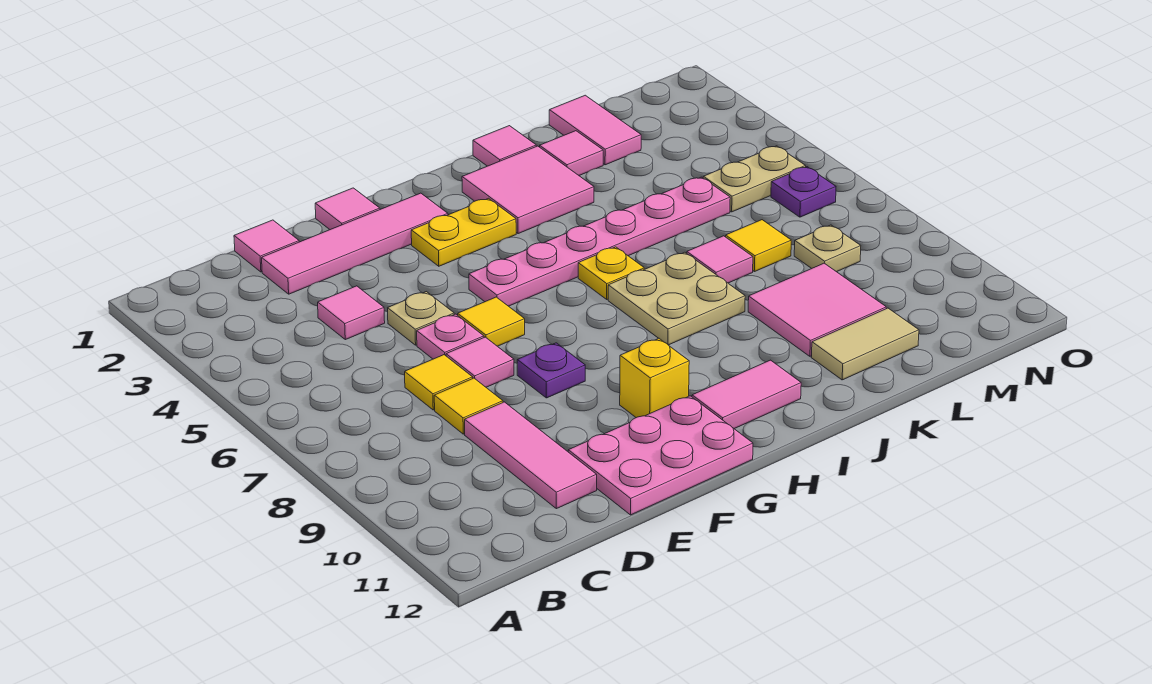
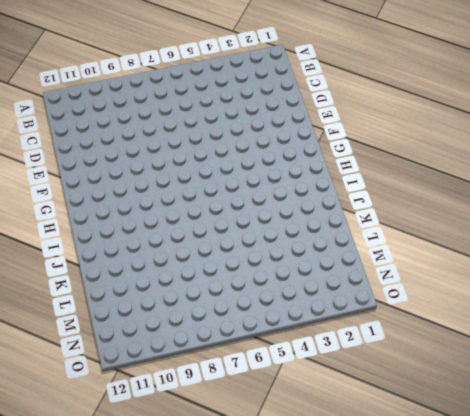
none -> pink 1x1 tile [234,220,299,272]
none -> pink 1x4 tile [262,193,448,294]
none -> pink 1x1 tile [318,286,385,340]
none -> yellow 1x1 tile [405,355,473,410]

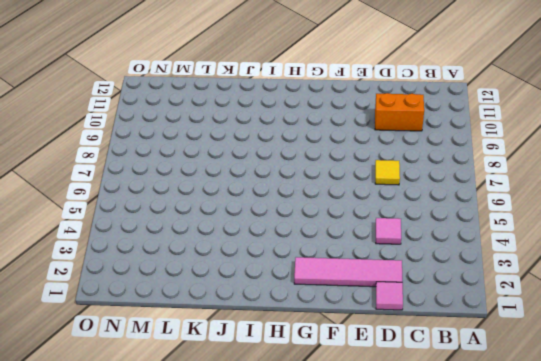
orange 1x2 brick [375,93,424,131] -> pink 1x3 tile [465,402,597,509]
none -> yellow 1x1 tile [434,378,503,434]
none -> tan 1x1 plate [388,292,454,345]
none -> pink 1x1 plate [417,314,484,359]
none -> pink 1x1 tile [446,337,514,387]

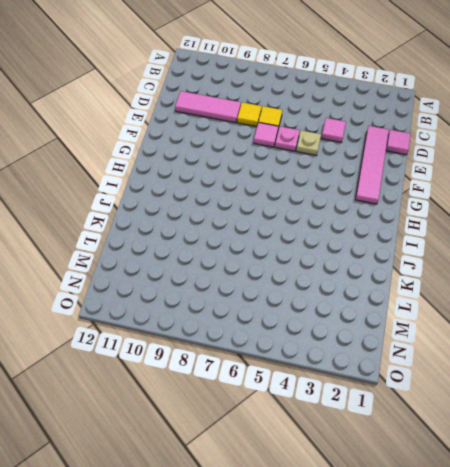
none -> pink 2x3 plate [568,396,753,515]
none -> pink 1x1 tile [315,188,380,230]
none -> yellow 1x1 tile [458,297,525,346]
none -> purple 1x1 plate [517,343,585,398]

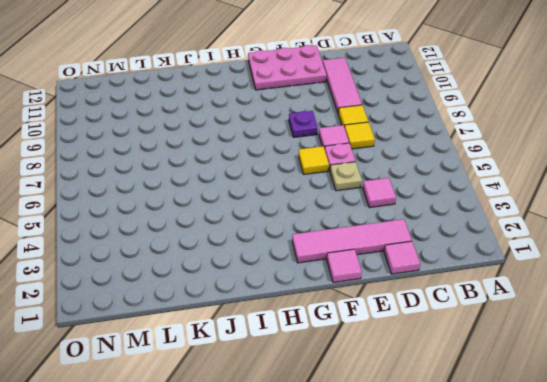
none -> yellow 1x2 plate [411,198,516,266]
none -> pink 1x6 plate [469,177,730,306]
none -> yellow 1x1 brick [620,338,689,418]
none -> pink 1x2 tile [692,360,801,429]

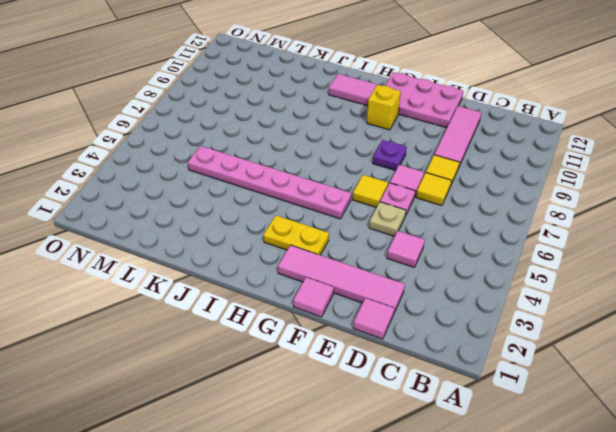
none -> pink 2x2 tile [462,146,594,234]
none -> yellow 1x1 plate [578,247,644,299]
none -> tan 2x2 plate [608,252,745,345]
none -> pink 1x1 tile [473,126,536,166]

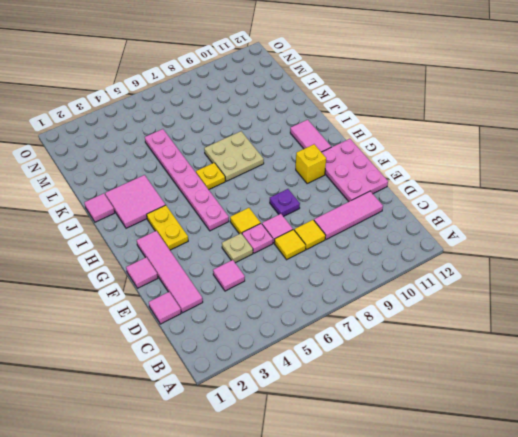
none -> pink 1x1 tile [540,131,603,175]
none -> pink 1x1 tile [687,236,753,283]
none -> pink 2x2 tile [748,263,886,356]
none -> tan 1x2 tile [811,308,919,380]

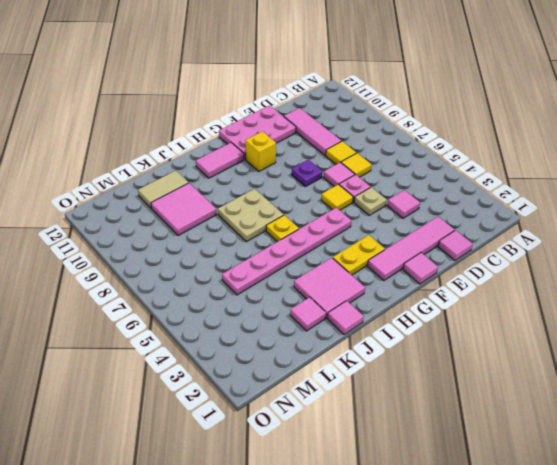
none -> pink 1x1 tile [687,236,753,283]
none -> pink 1x2 tile [549,95,641,165]
none -> yellow 1x1 tile [726,220,791,272]
none -> tan 1x2 plate [703,146,806,212]

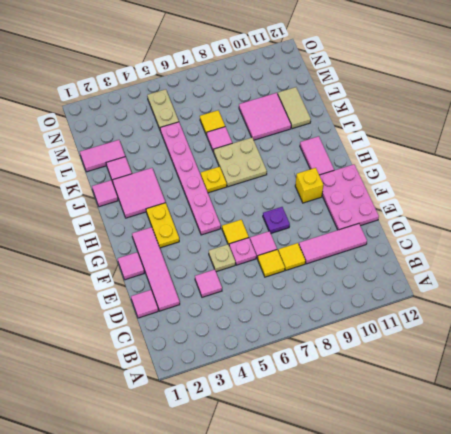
none -> tan 1x1 plate [794,225,861,272]
none -> purple 1x1 plate [771,167,836,217]

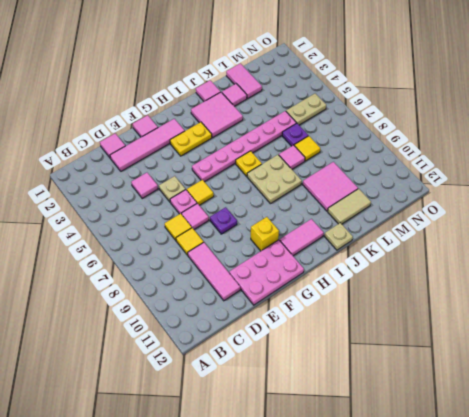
tan 1x1 plate [325,223,353,250] -> tan 1x1 plate moved to [794,225,861,272]
purple 1x1 plate [282,123,308,146] -> purple 1x1 plate moved to [771,167,836,217]

